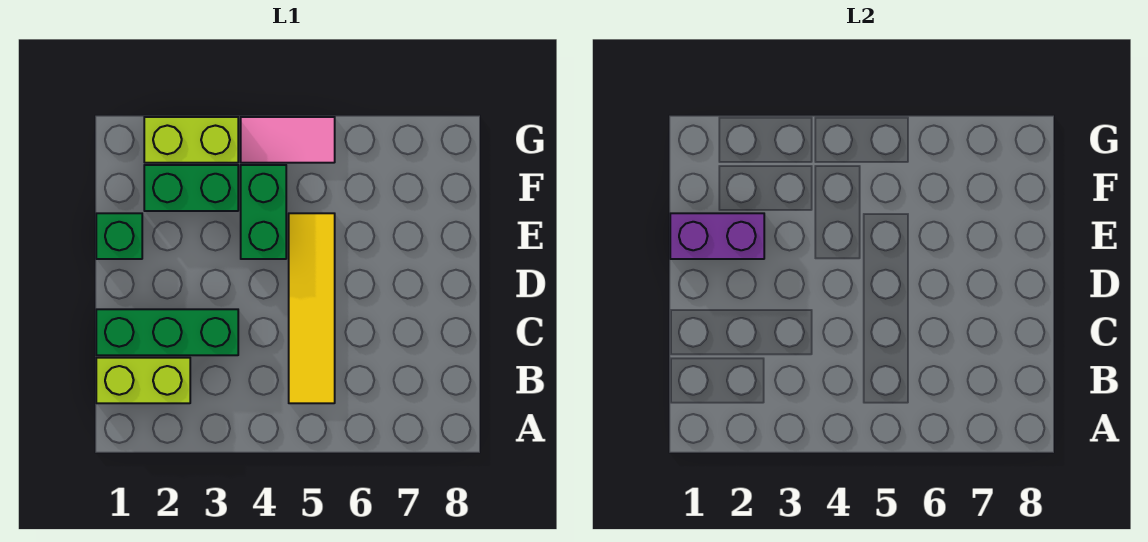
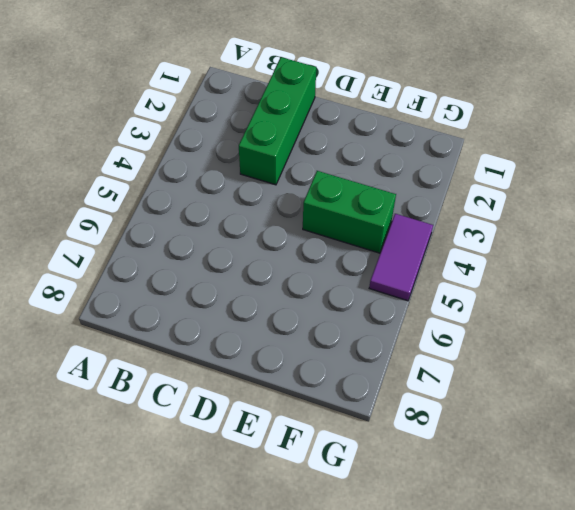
purple 1x2 tile [369,214,433,301] -> pink 1x2 tile [241,117,335,163]
none -> lime 1x2 brick [96,358,190,403]
none -> yellow 1x4 tile [289,213,335,403]

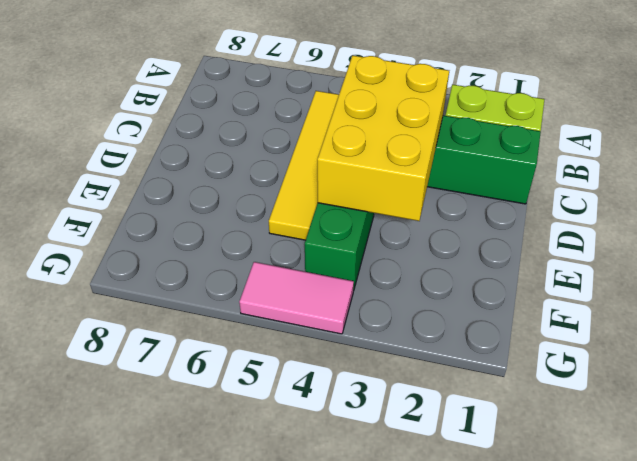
yellow 2x3 brick [317,55,449,221] -> none
none -> green 1x1 brick [96,213,142,259]
none -> green 1x2 brick [144,165,238,211]

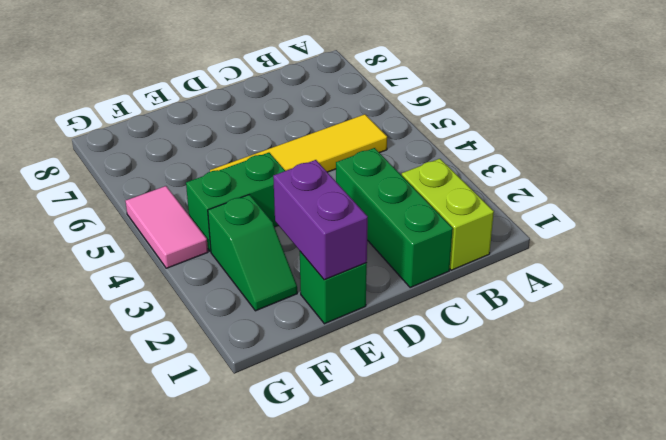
green 1x2 slope [208,195,297,311] -> green 1x2 brick [144,165,238,211]
none -> lime 1x2 brick [144,117,238,163]

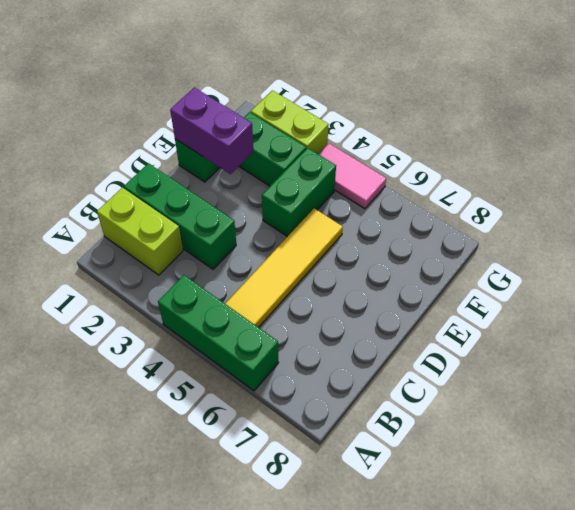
green 1x3 brick [158,275,279,391] -> none

